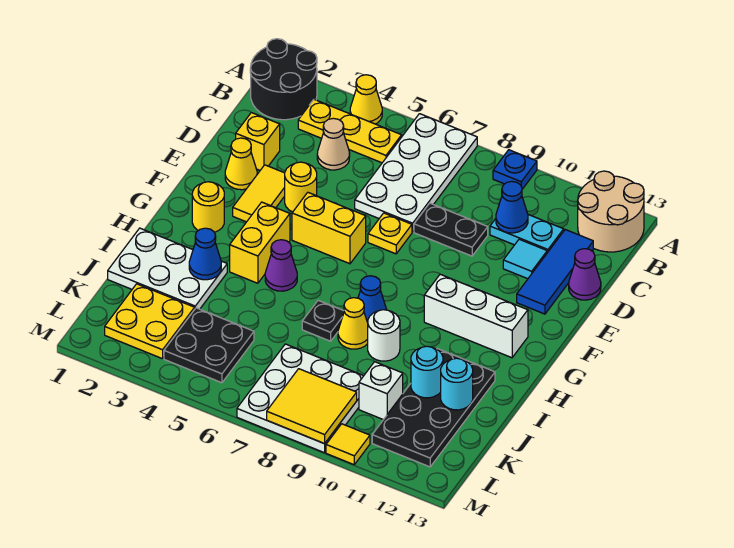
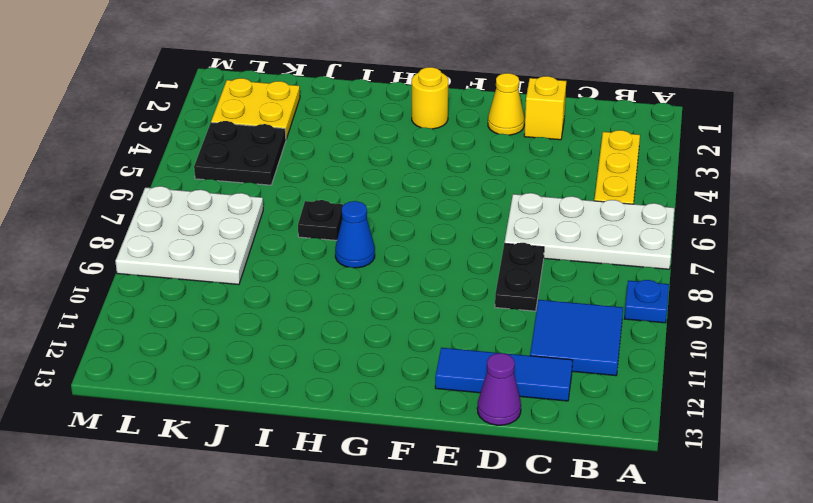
blue 2x2 tile [530,300,623,376] -> cyan 1x2 plate [490,215,564,253]
none -> black 2x2 round brick [250,39,317,120]
none -> yellow 1x1 cone [350,75,382,124]
none -> tan 2x2 round brick [578,171,644,252]
none -> tan 1x1 cone [317,118,350,170]

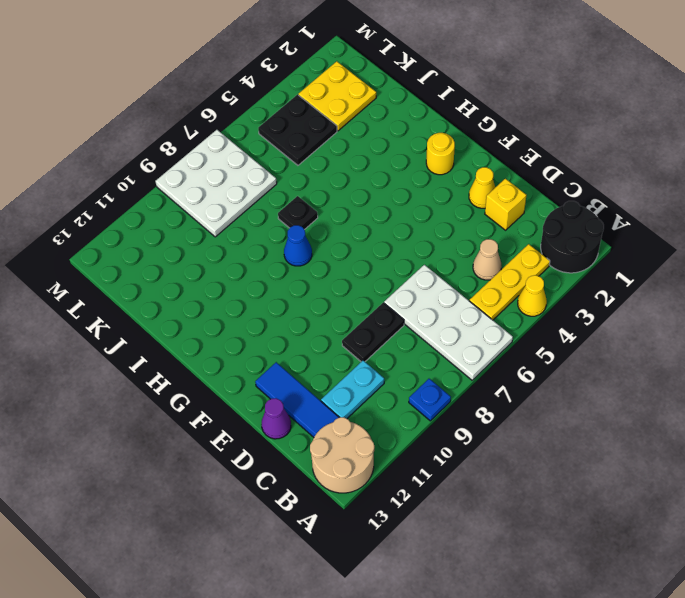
none -> cyan 1x1 tile [503,239,547,279]
none -> yellow 1x2 tile [233,165,285,222]
none -> yellow 1x1 round brick [285,162,317,212]
none -> yellow 1x1 plate [368,213,412,254]

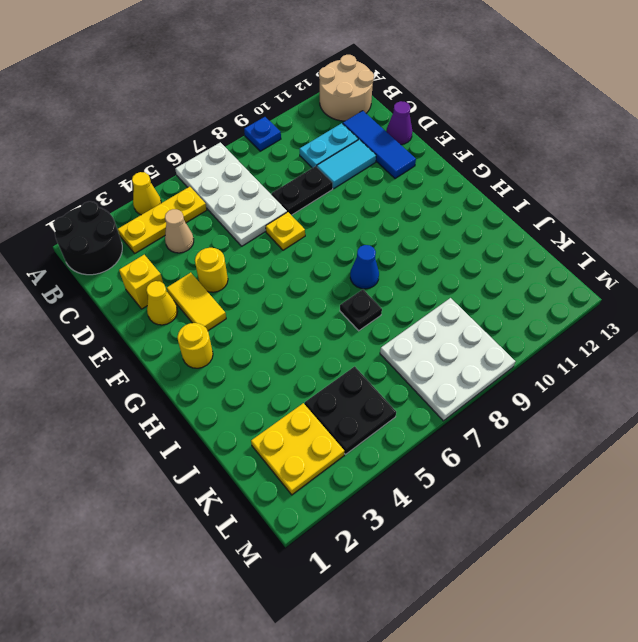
cyan 1x2 tile [317,140,376,189] -> cyan 1x1 tile [503,239,547,279]
none -> yellow 1x2 brick [292,193,366,264]
none -> yellow 1x2 brick [230,202,290,283]
none -> white 1x3 brick [424,274,528,358]
none -> purple 1x1 cone [265,240,297,291]

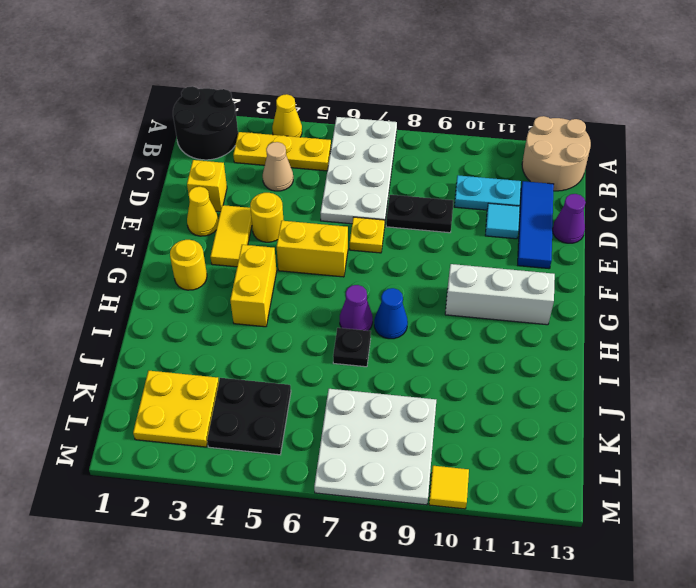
purple 1x1 cone [340,285,373,331] -> purple 1x1 cone moved to [265,240,297,291]
none -> blue 1x1 plate [493,150,537,189]
none -> white 2x3 plate [108,228,227,309]
none -> yellow 1x1 cone [338,298,368,349]
none -> white 1x1 round brick [368,310,400,361]

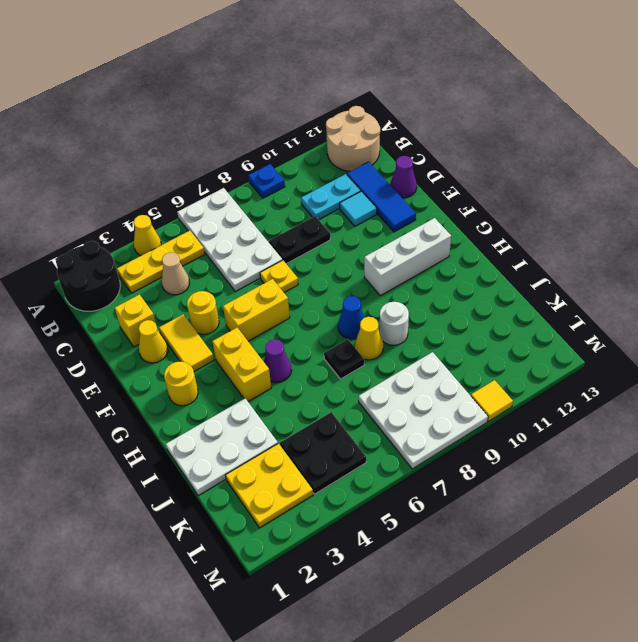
none -> black 2x4 plate [372,349,495,467]
none -> white 1x1 brick [359,362,403,420]
none -> blue 1x1 cone [496,181,528,233]
none -> blue 1x1 cone [189,228,221,280]

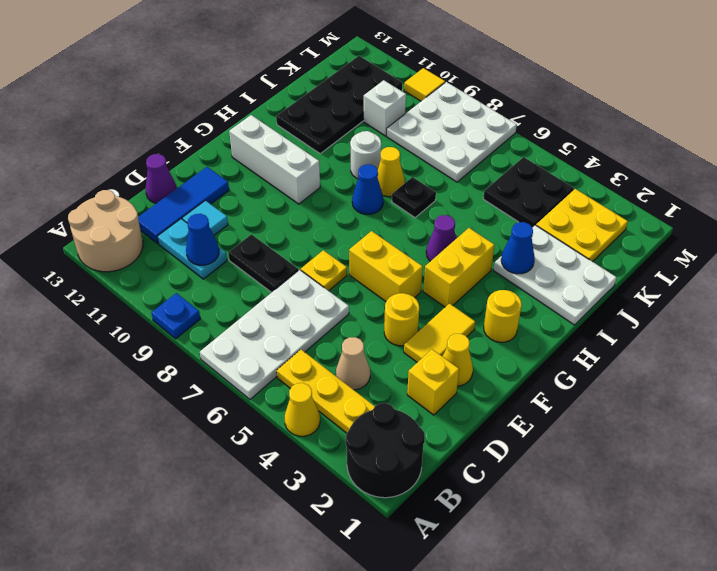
none -> cyan 1x1 round brick [411,346,443,398]
none -> cyan 1x1 round brick [441,358,473,410]
none -> yellow 2x2 tile [267,369,357,444]

